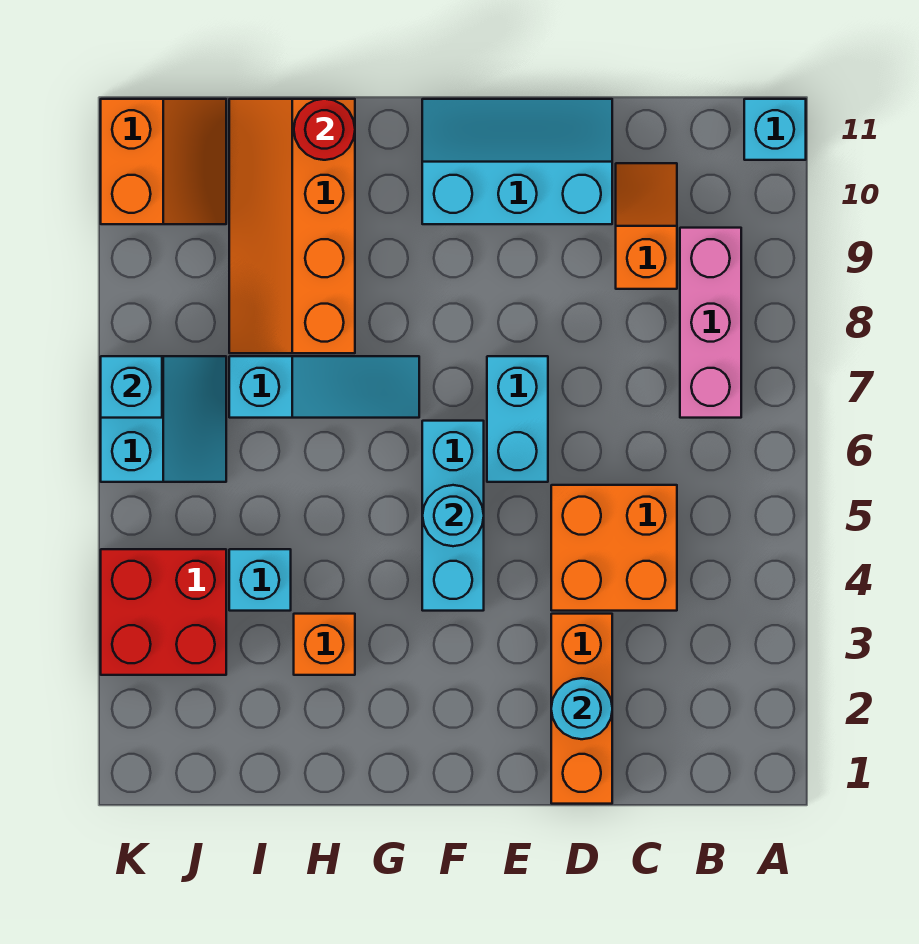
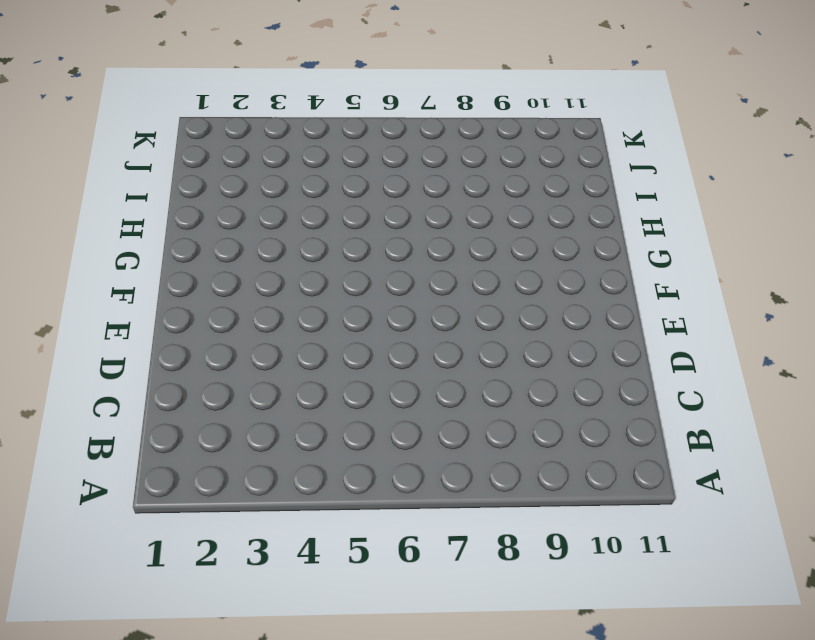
none -> cyan 1x1 brick [744,99,806,160]
none -> pink 1x3 brick [680,228,741,418]
none -> orange 2x2 brick [551,485,677,611]

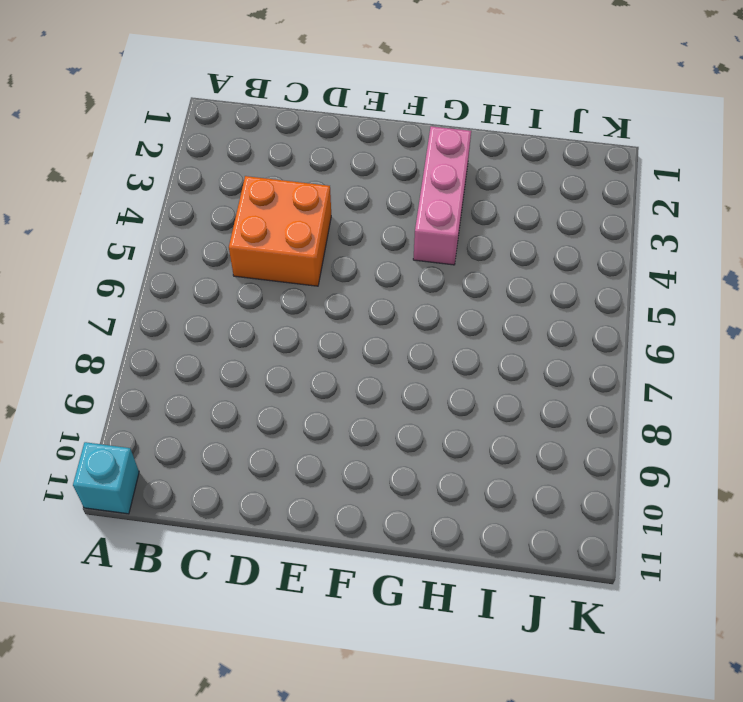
pink 1x3 brick [413,126,471,265] -> pink 1x3 brick moved to [680,228,741,418]
none -> orange 1x2 slope [616,163,677,289]
none -> orange 1x3 brick [551,614,612,804]
none -> cyan 2x3 slope [422,99,612,224]

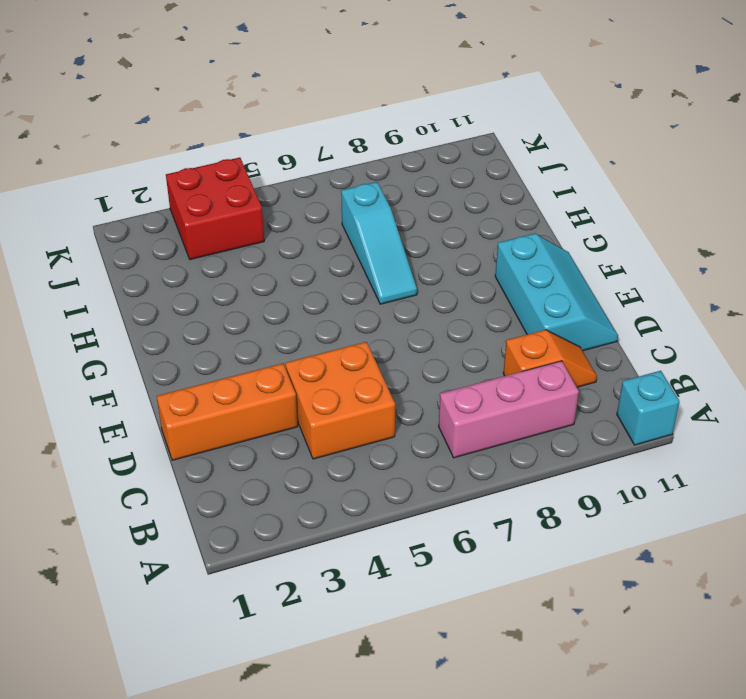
none -> cyan 1x2 brick [487,356,548,482]
none -> cyan 1x3 brick [422,421,484,611]
none -> orange 1x1 brick [294,614,355,675]

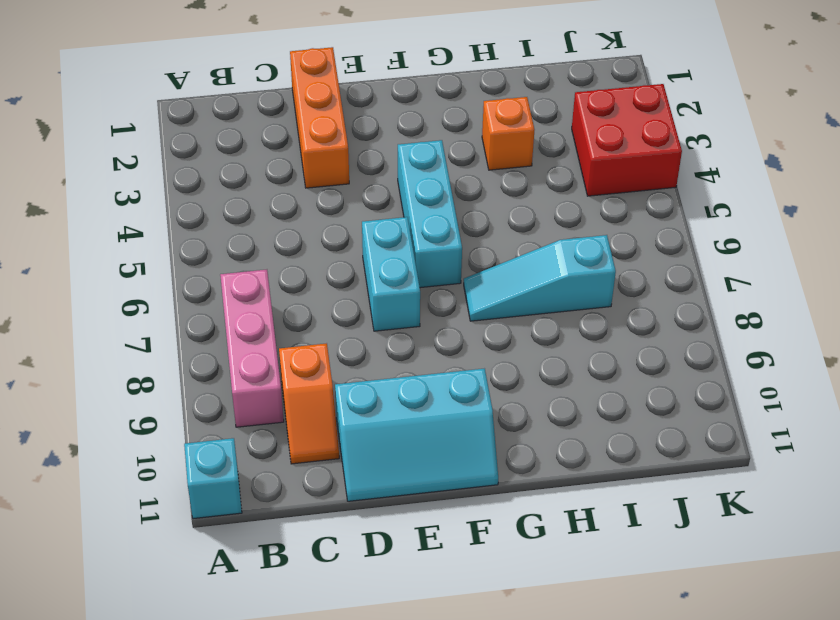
none -> orange 2x2 brick [551,485,677,611]
none -> orange 2x4 slope [229,99,355,353]
none -> cyan 1x1 brick [229,549,291,611]

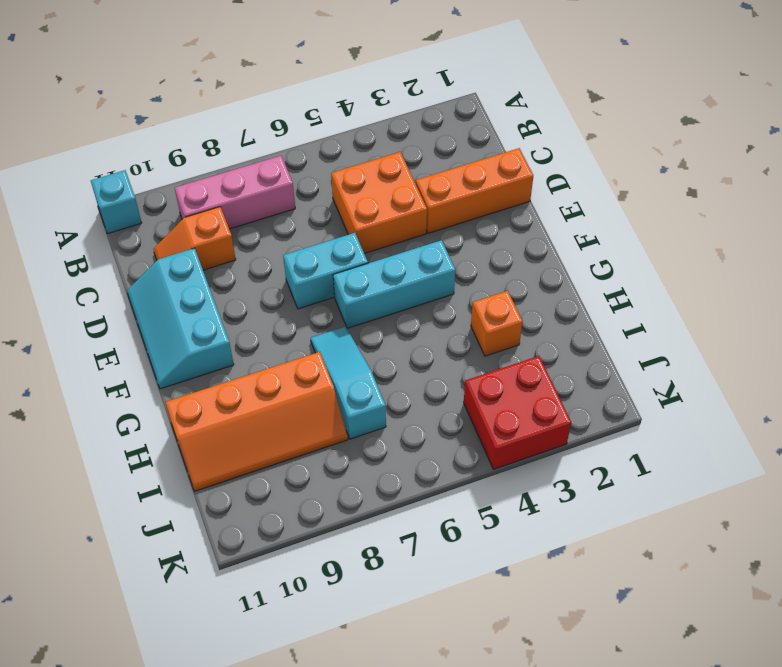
none -> cyan 1x1 brick [229,549,291,611]
none -> cyan 2x2 slope [101,356,226,482]
none -> orange 2x2 slope [101,99,226,224]

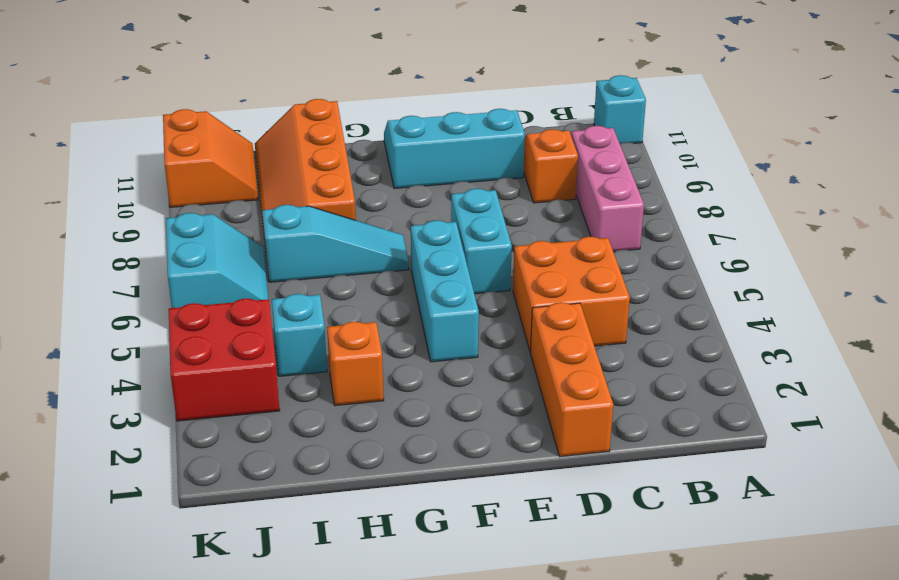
none -> cyan 1x1 round brick [551,678,612,739]
none -> cyan 1x1 round brick [423,485,484,546]
none -> red 1x1 round brick [294,99,355,160]

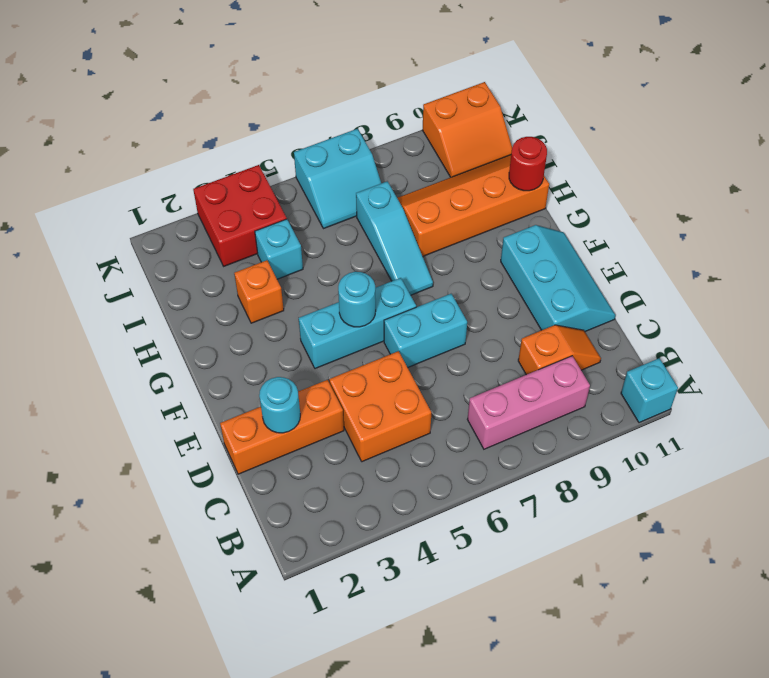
none -> cyan 1x1 brick [101,356,162,418]

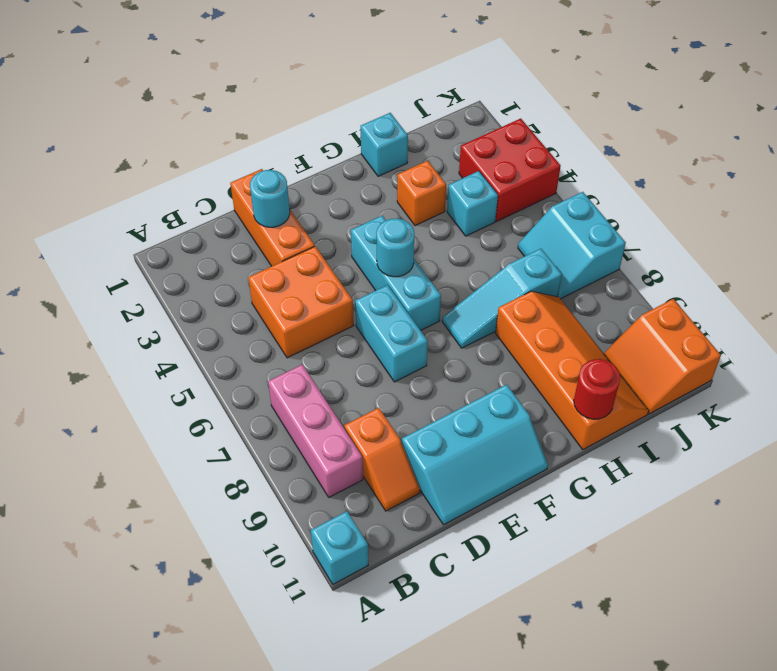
cyan 1x1 brick [361,113,408,176] -> cyan 1x1 brick moved to [101,356,162,418]

